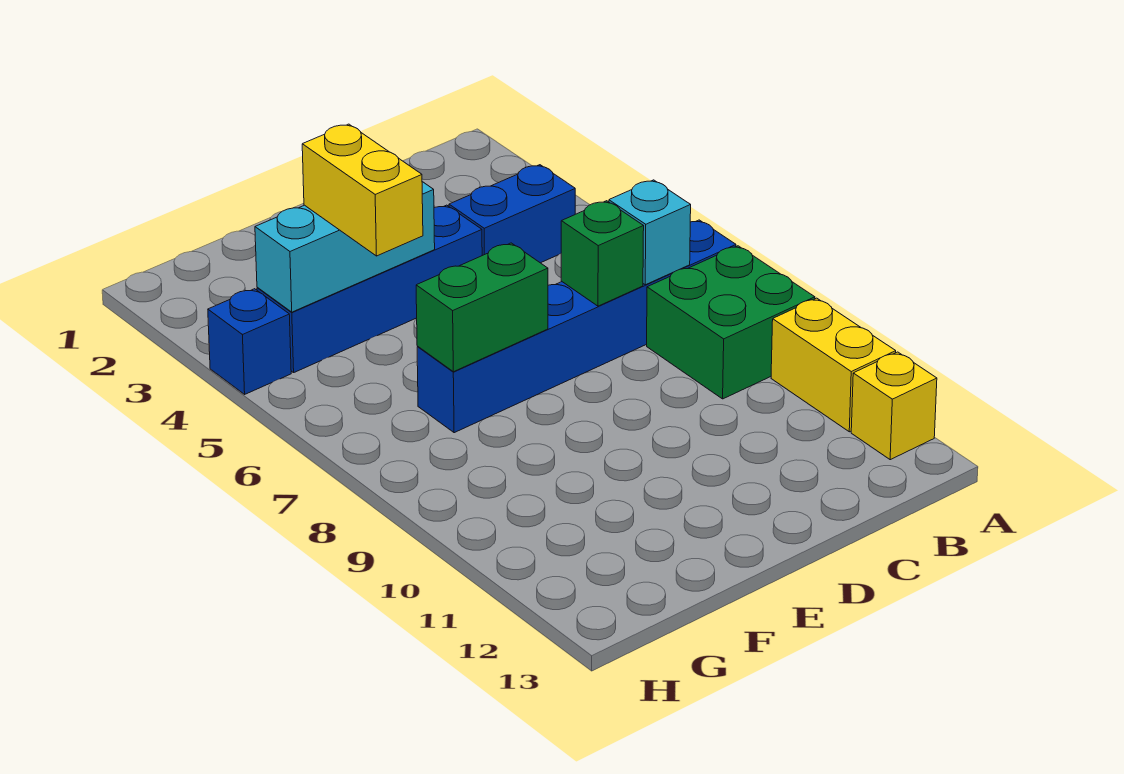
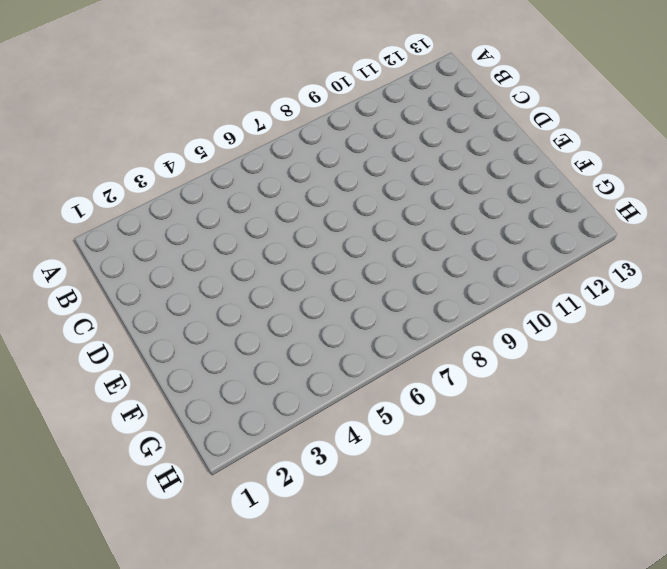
none -> blue 1x6 brick [417,220,736,433]
none -> green 2x2 brick [647,246,815,399]
none -> yellow 1x2 brick [771,298,896,432]

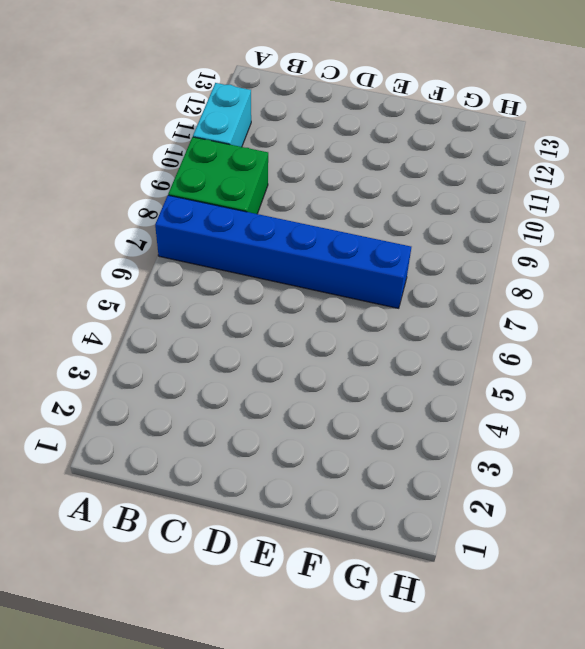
cyan 1x2 brick [193,83,251,147] -> yellow 1x2 brick [771,298,896,432]
none -> yellow 1x1 brick [851,352,937,460]
none -> blue 1x2 brick [449,165,575,263]
none -> blue 1x4 brick [257,205,482,373]

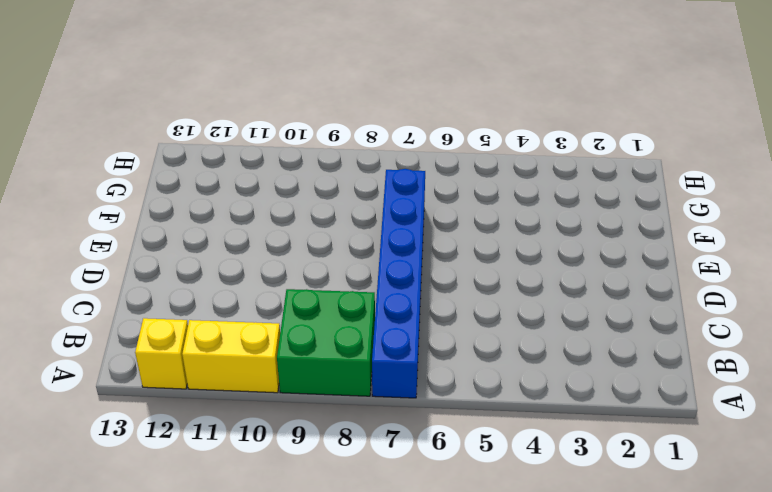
none -> blue 1x2 brick [449,165,575,263]
none -> blue 1x4 brick [257,205,482,373]
none -> blue 1x1 brick [208,289,291,394]

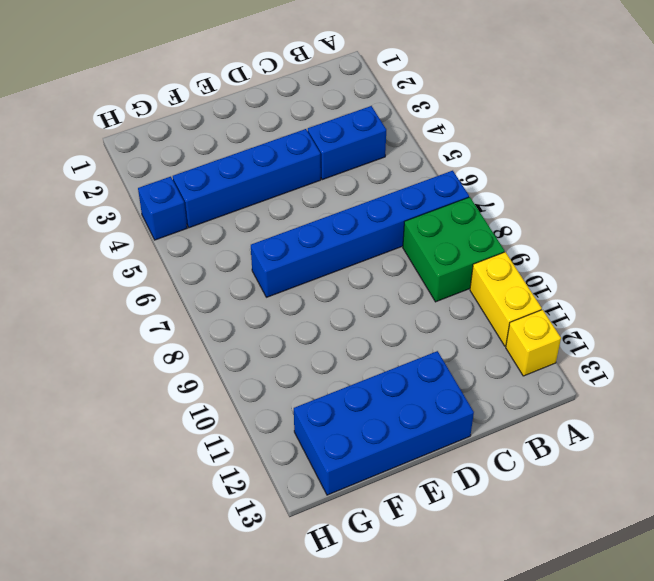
blue 2x4 brick [294,351,474,495] -> none
none -> cyan 1x1 brick [609,180,691,285]
none -> green 1x1 brick [561,201,644,306]
none -> cyan 1x3 brick [255,182,435,312]

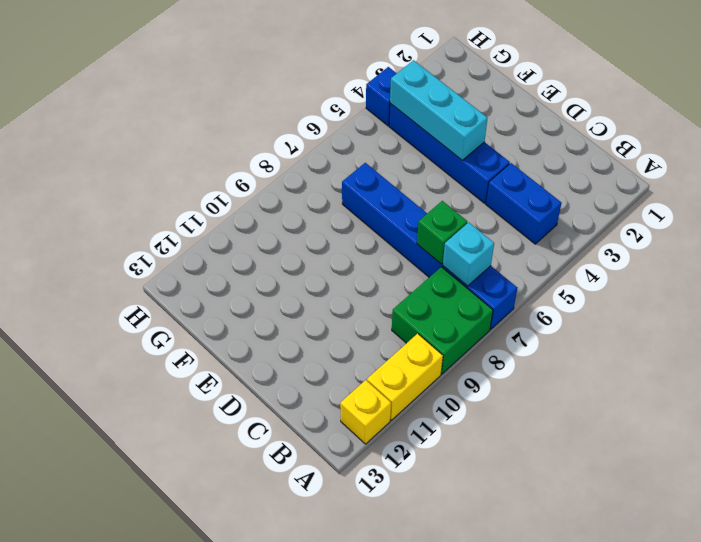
none -> green 1x2 brick [416,243,548,372]
none -> yellow 1x2 brick [302,124,423,256]

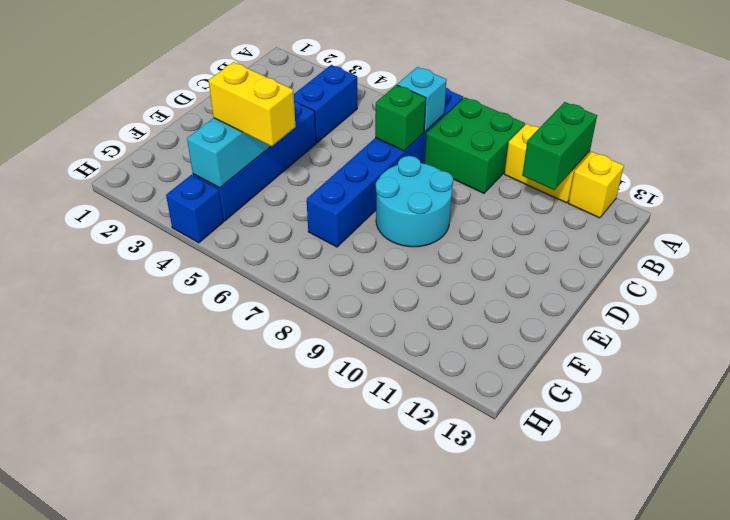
green 1x2 brick [522,102,597,190] -> green 1x2 brick moved to [416,243,548,372]
cyan 2x2 round brick [376,156,453,247] -> none

